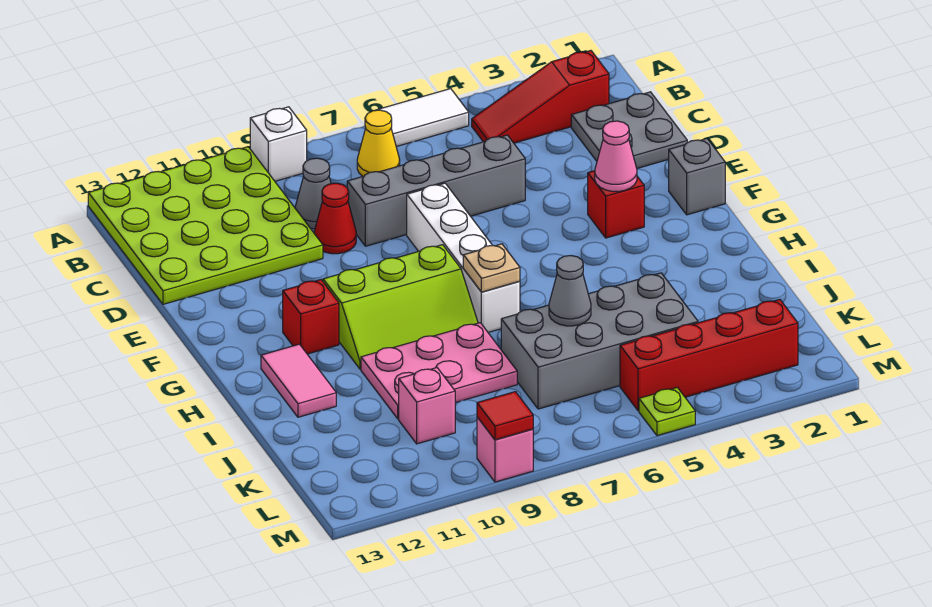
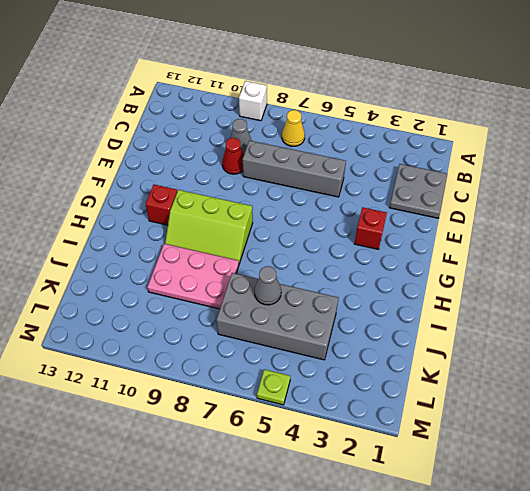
none -> white 1x2 tile [374,89,469,147]
none -> lime 4x4 plate [88,147,323,304]
none -> red 1x3 slope [472,51,609,143]

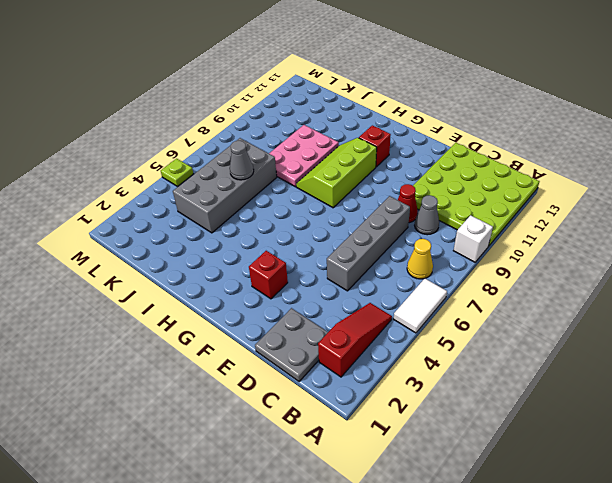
none -> white 1x4 brick [407,183,520,332]
none -> grey 1x1 brick [669,139,725,215]
none -> pink 1x2 tile [261,344,336,417]

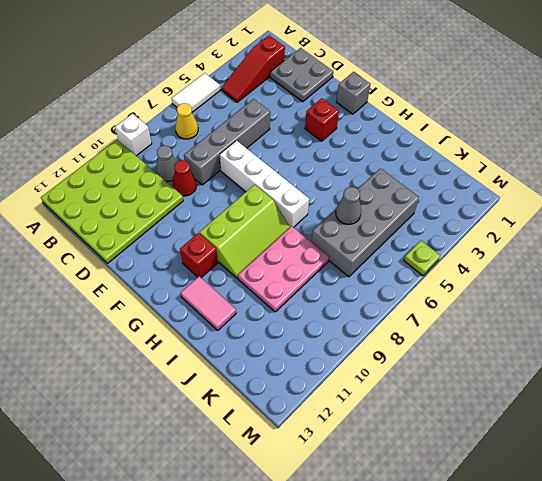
none -> pink 1x1 brick [399,368,455,444]
none -> red 1x4 brick [620,300,798,411]
none -> pink 1x1 brick [477,417,533,482]

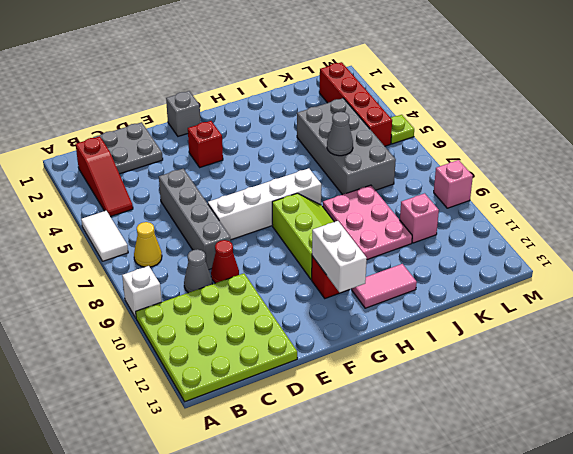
white 1x2 brick [312,221,367,293] -> none
none -> pink 1x1 cone [595,121,637,192]
none -> tan 1x1 plate [463,244,520,292]
none -> red 1x1 tile [477,392,533,440]

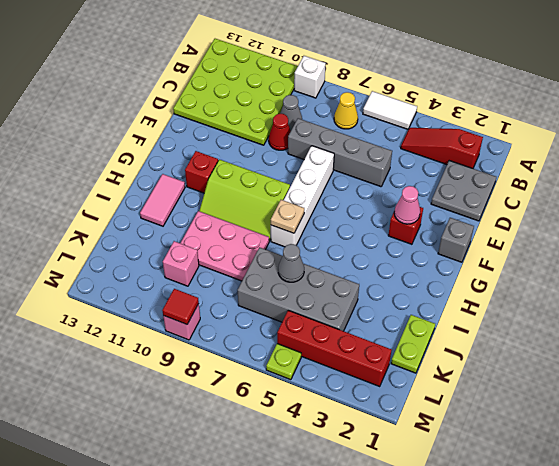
lime 1x2 plate [391,315,435,373] -> none

